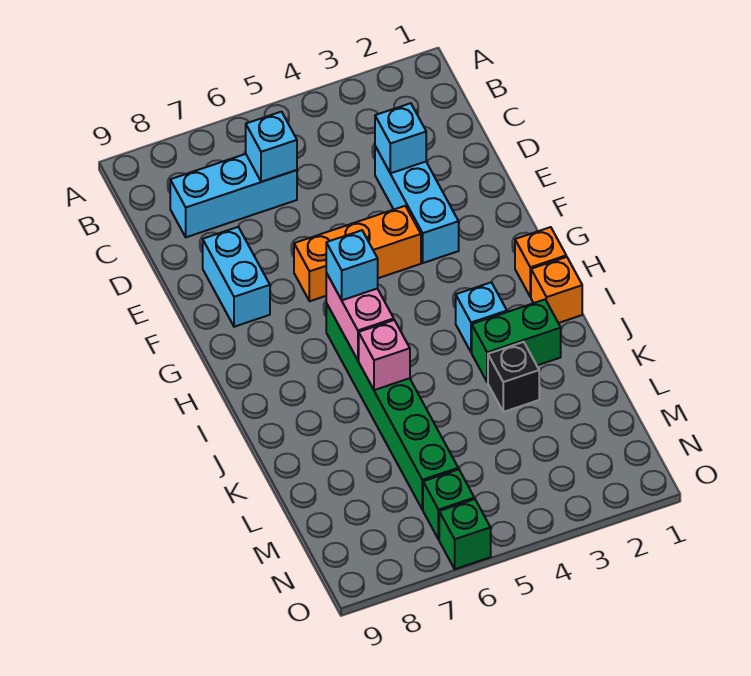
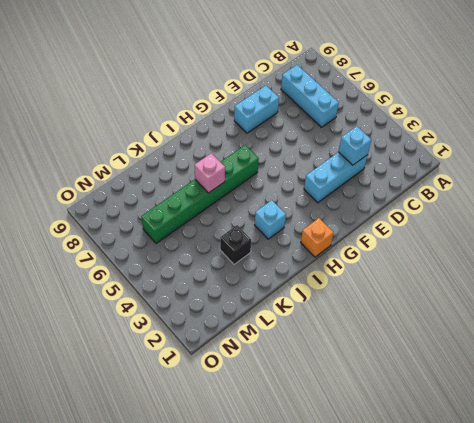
none -> orange 1x3 brick [294,206,421,301]
none -> orange 1x1 brick [531,257,582,323]
none -> green 1x2 brick [472,300,561,382]

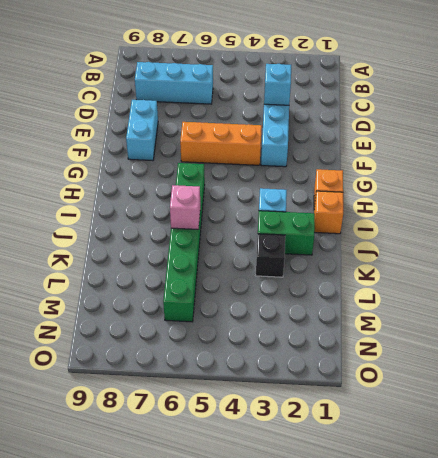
none -> green 1x1 brick [423,469,474,539]
none -> green 1x1 brick [439,499,491,569]
none -> cyan 1x1 brick [246,112,297,182]

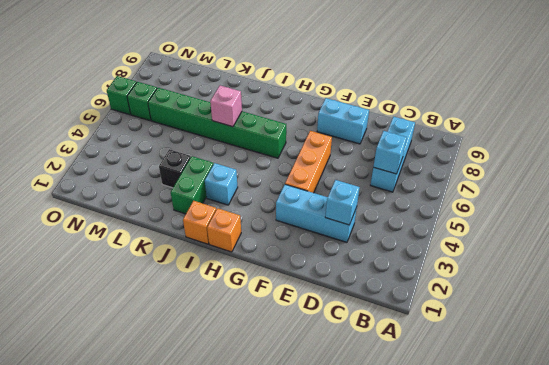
none -> pink 1x2 brick [326,273,394,360]
none -> cyan 1x1 brick [326,230,378,300]

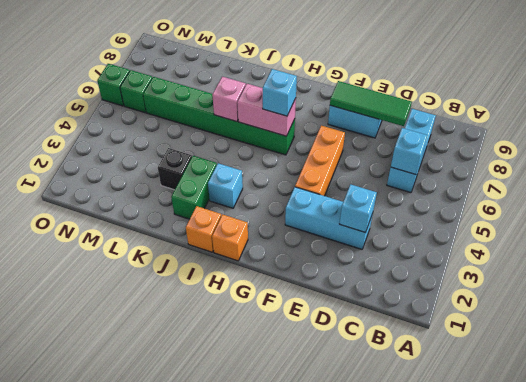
green 1x3 tile [330,81,412,126] -> none

